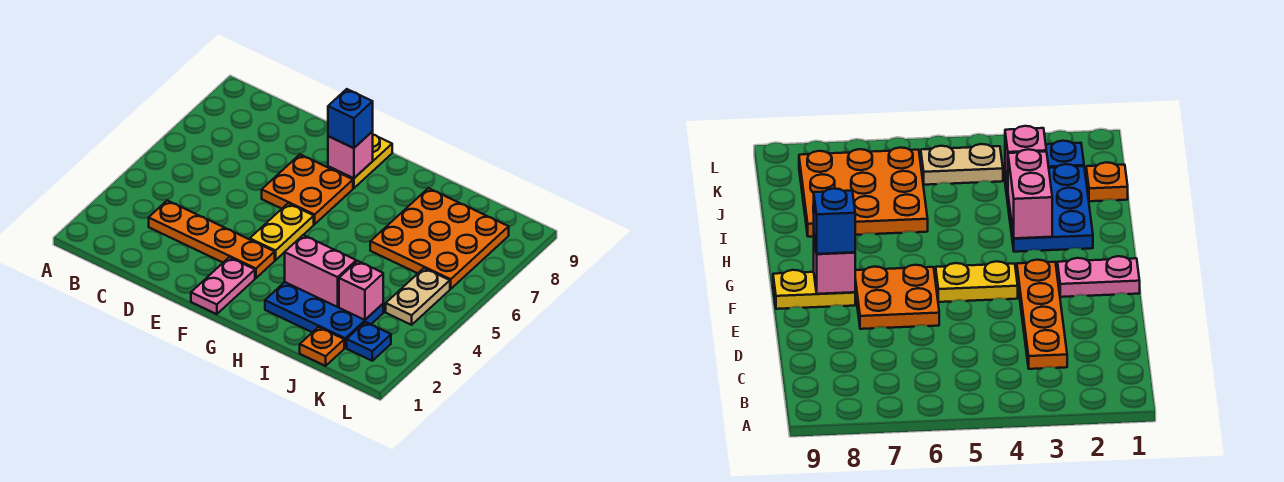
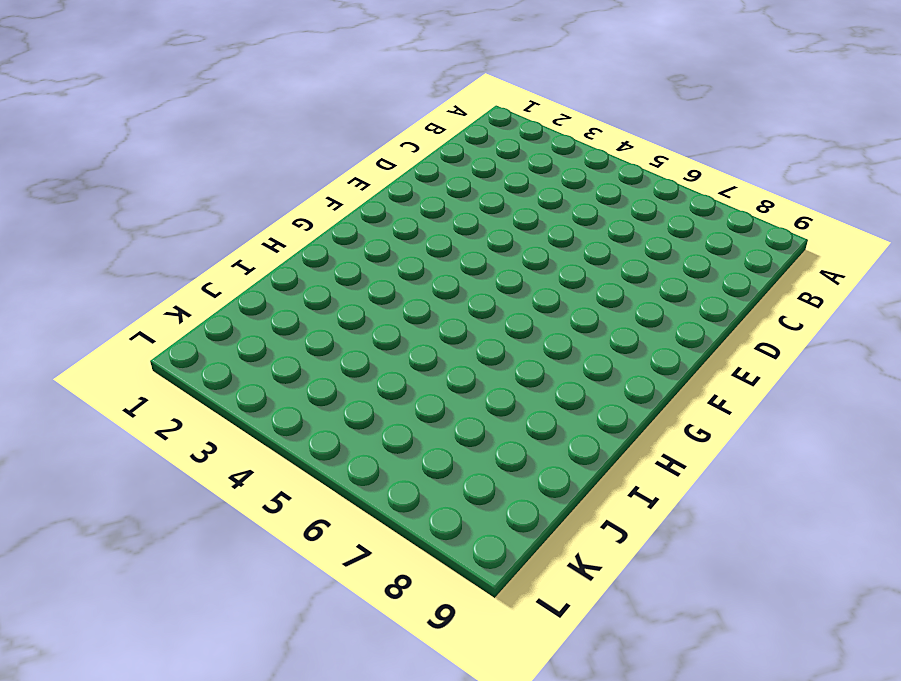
none -> orange 1x4 plate [149,200,275,278]
none -> orange 2x2 plate [262,155,353,224]
none -> pink 1x2 plate [191,257,255,314]

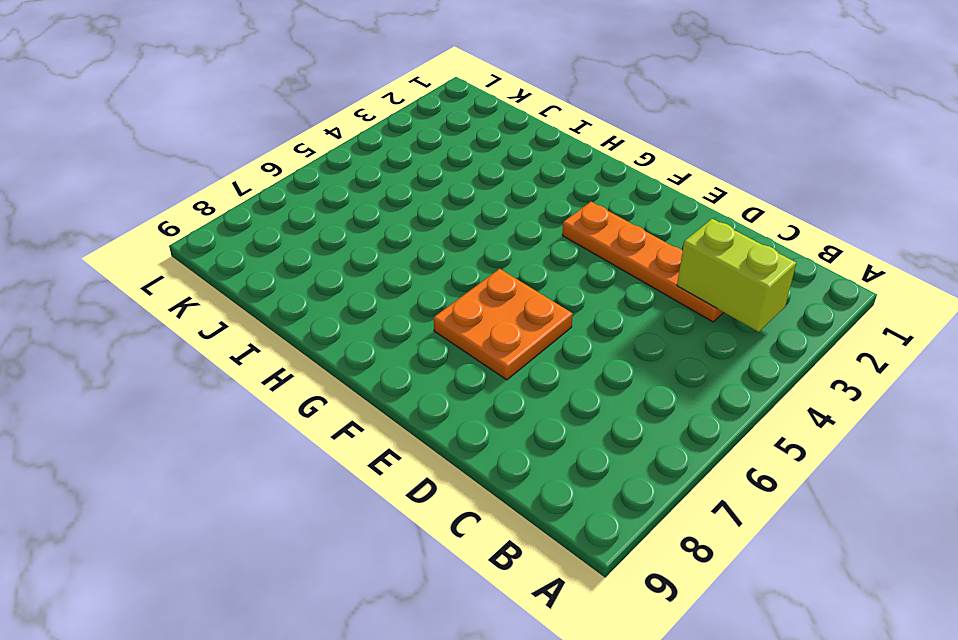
lime 1x2 brick [677,219,796,332] -> none
none -> pink 1x2 plate [191,257,255,314]
none -> yellow 1x2 plate [250,203,314,260]
none -> yellow 1x2 plate [328,135,392,188]

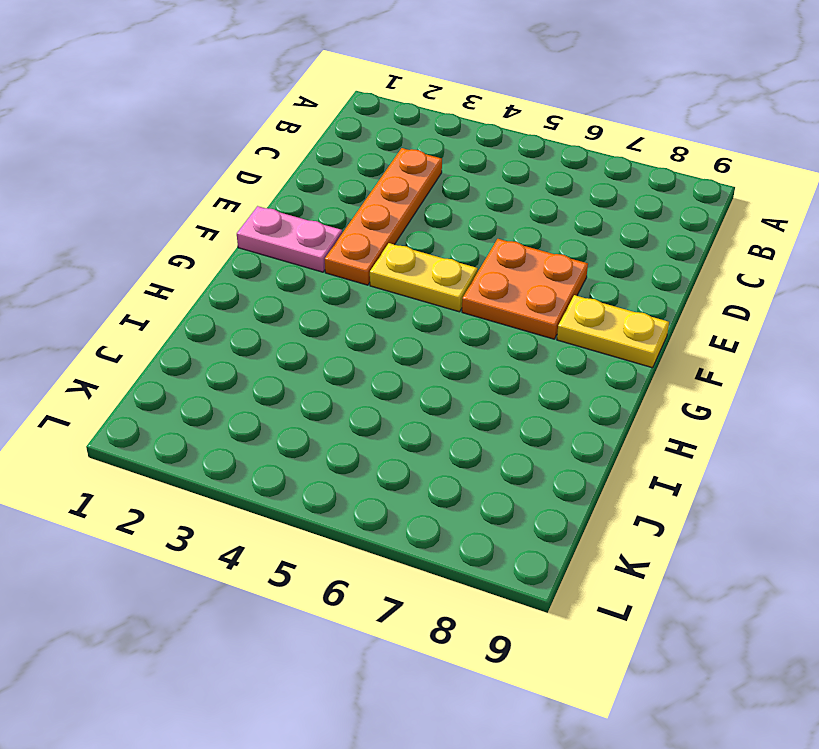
none -> blue 2x3 plate [265,282,383,348]
none -> orange 3x3 plate [370,188,509,289]
none -> orange 1x1 plate [300,327,344,366]

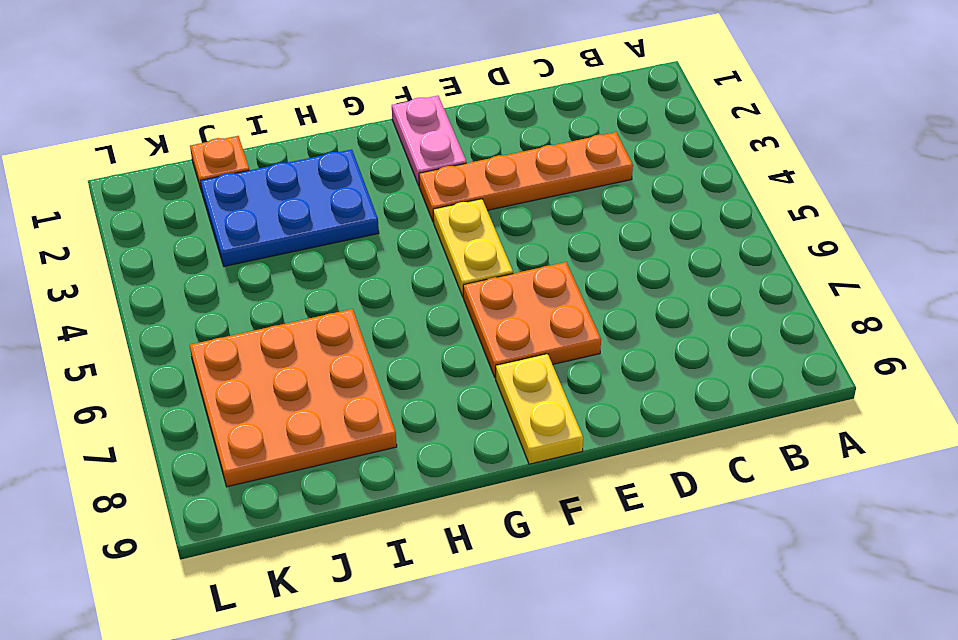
none -> blue 1x1 plate [347,322,391,361]
none -> tan 1x2 plate [386,268,450,325]
none -> pink 1x1 brick [328,132,373,178]

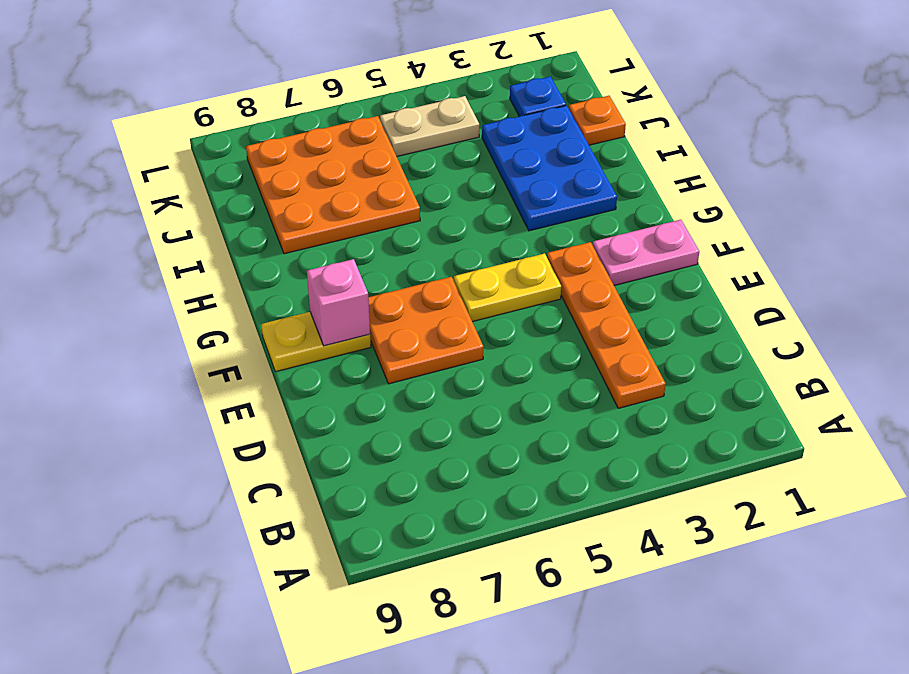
none -> pink 1x2 brick [285,235,356,307]
none -> pink 1x1 brick [339,261,383,320]
none -> blue 1x1 brick [328,89,373,148]

